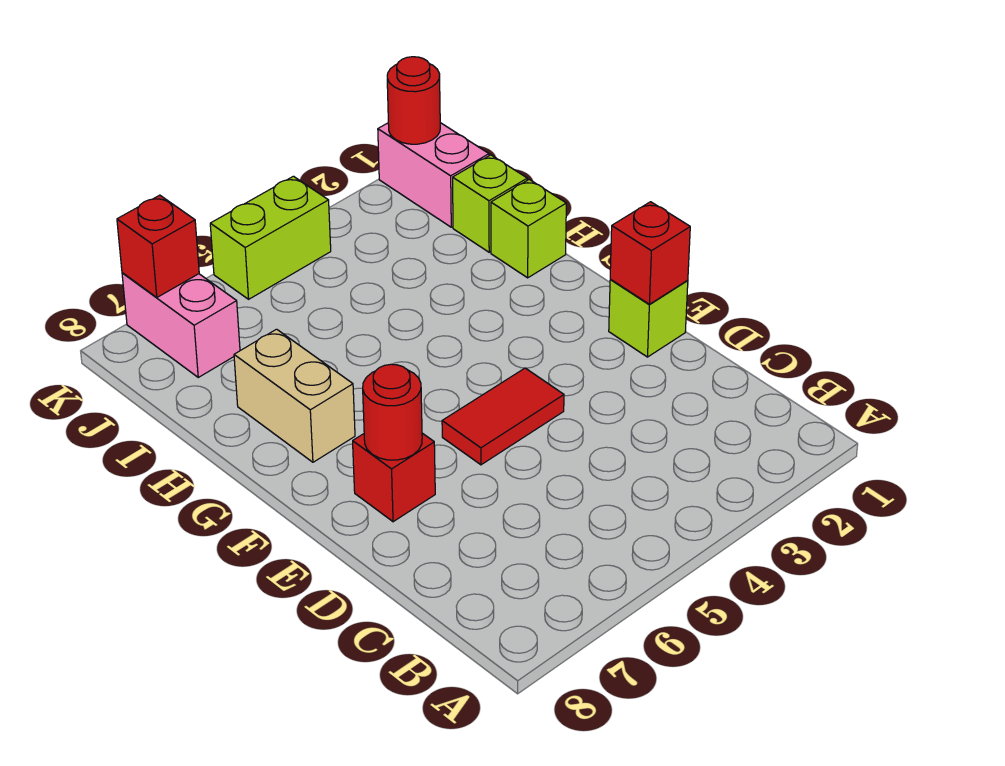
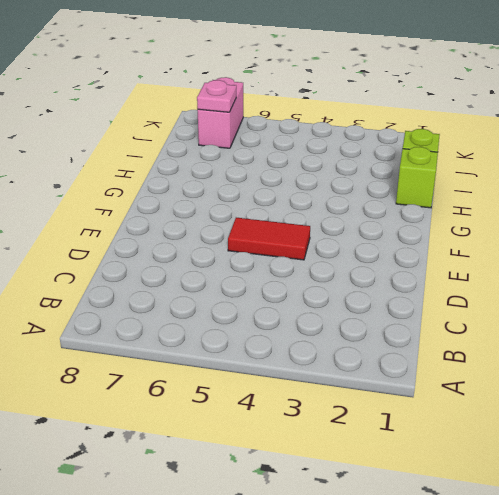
pink 1x1 plate [197,80,236,112] -> none
none -> lime 1x1 brick [609,279,688,357]
none -> red 1x1 brick [353,433,435,522]
none -> tan 1x2 brick [234,329,355,462]

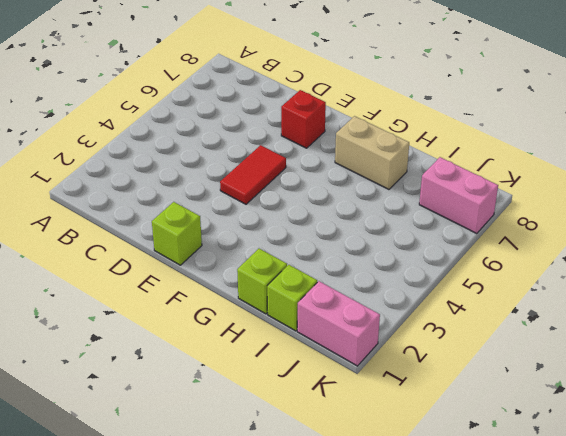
none -> lime 1x2 brick [210,176,331,299]
none -> red 1x1 brick [610,202,690,304]
none -> red 1x1 round brick [363,364,422,460]

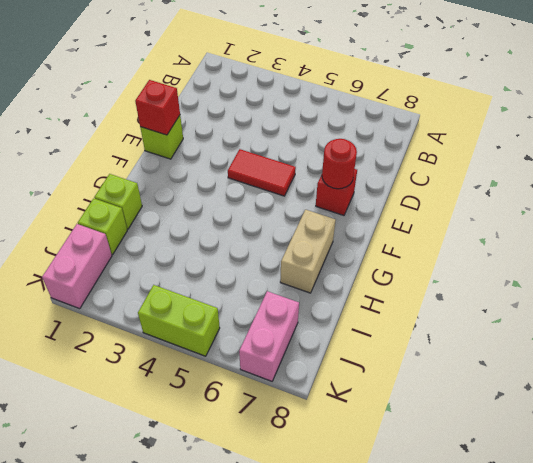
none -> red 1x1 round brick [387,57,440,144]
none -> red 1x1 brick [117,195,199,297]

